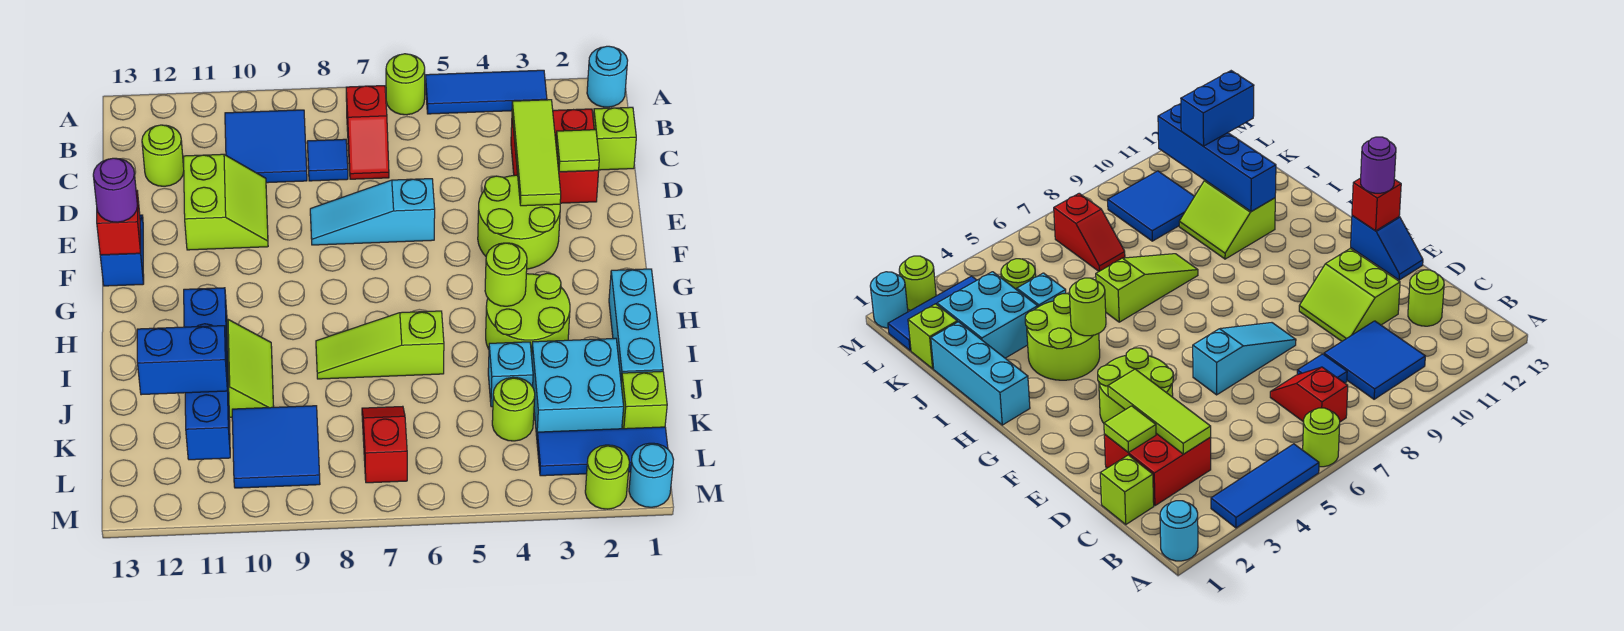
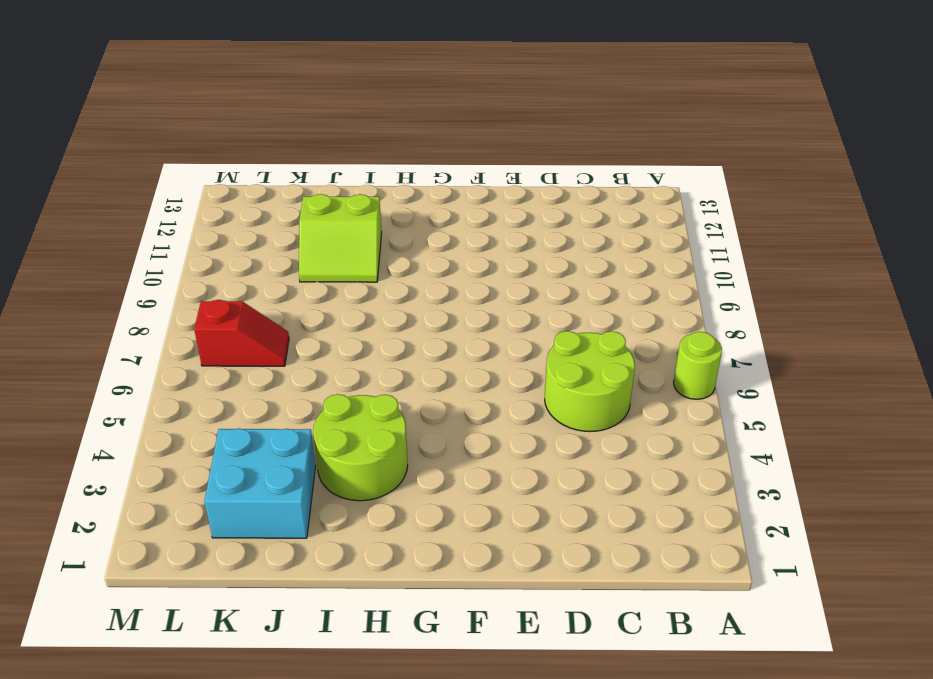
lime 2x2 round brick [545,331,635,432] -> lime 2x2 round brick moved to [478,175,560,269]
none -> cyan 1x1 round brick [587,46,628,107]
none -> blue 1x3 tile [425,70,547,114]
none -> red 1x2 slope [346,86,389,179]
none -> blue 2x2 tile [225,110,307,183]

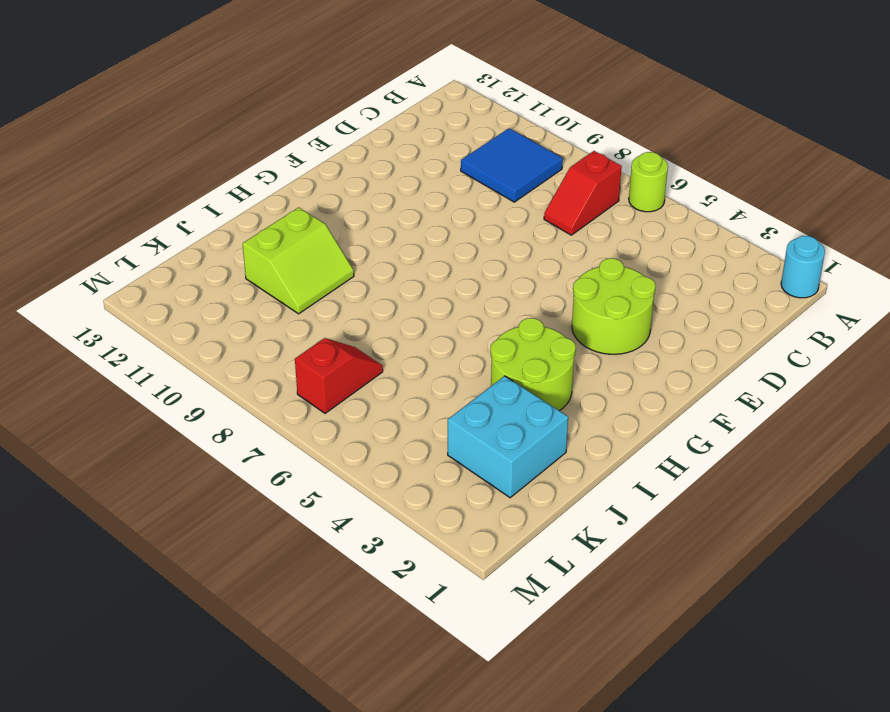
none -> blue 1x3 tile [425,70,547,114]
none -> lime 1x1 brick [593,107,636,170]
none -> red 2x2 brick [511,109,599,203]
none -> blue 1x1 tile [307,139,348,181]

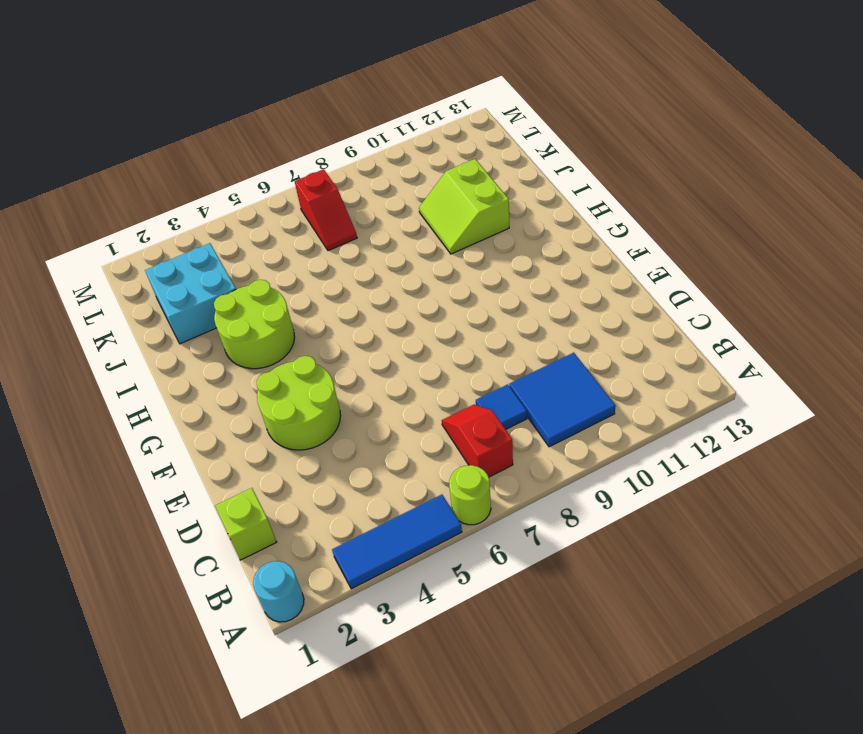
none -> red 2x2 brick [511,109,599,203]
none -> lime 1x1 round brick [142,125,184,186]
none -> lime 2x2 slope [184,154,268,250]
none -> cyan 1x3 slope [310,179,435,245]

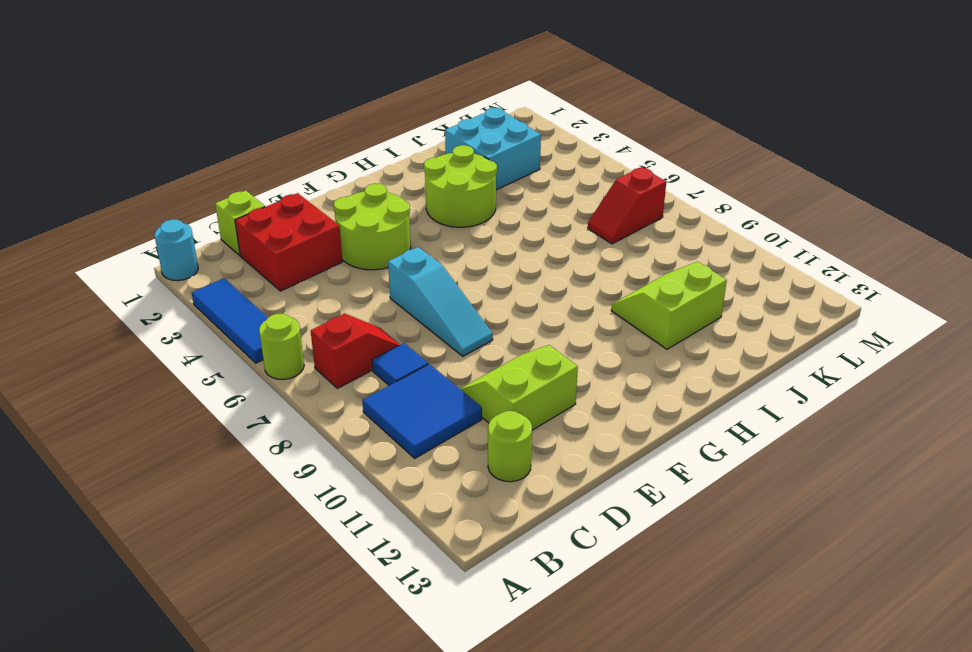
none -> blue 1x2 slope [100,215,144,286]
none -> cyan 1x3 brick [609,269,663,381]
none -> lime 1x3 slope [316,311,444,379]
none -> cyan 1x1 brick [488,342,533,407]

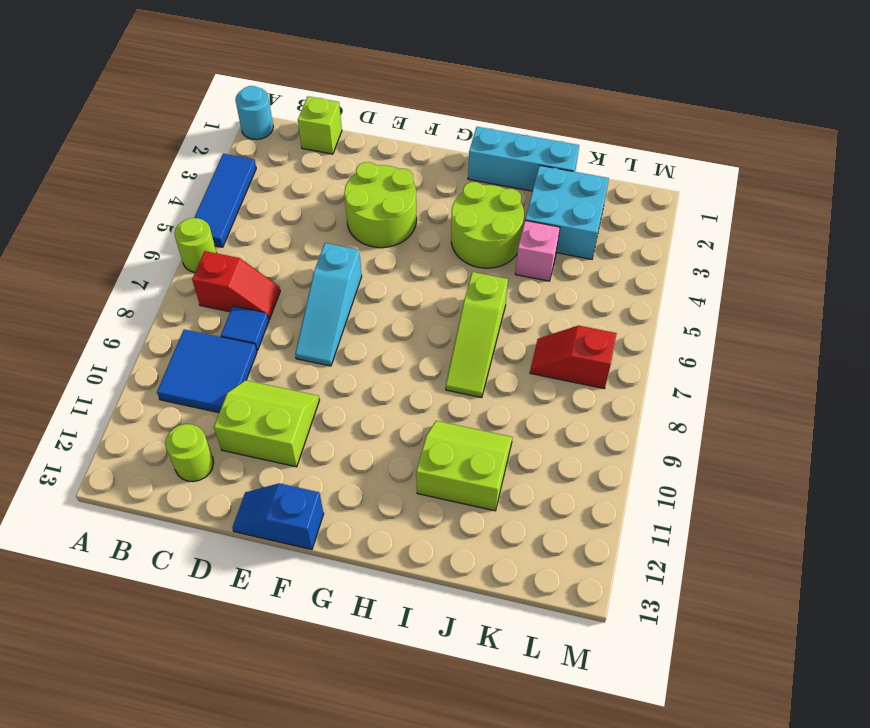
pink 1x1 brick [515,220,560,281] -> cyan 1x1 brick [488,342,533,407]
none -> red 2x2 brick [511,109,599,203]
none -> lime 1x1 brick [621,371,667,429]
none -> lime 1x1 round brick [492,377,535,441]
none -> blue 2x2 tile [232,406,320,488]

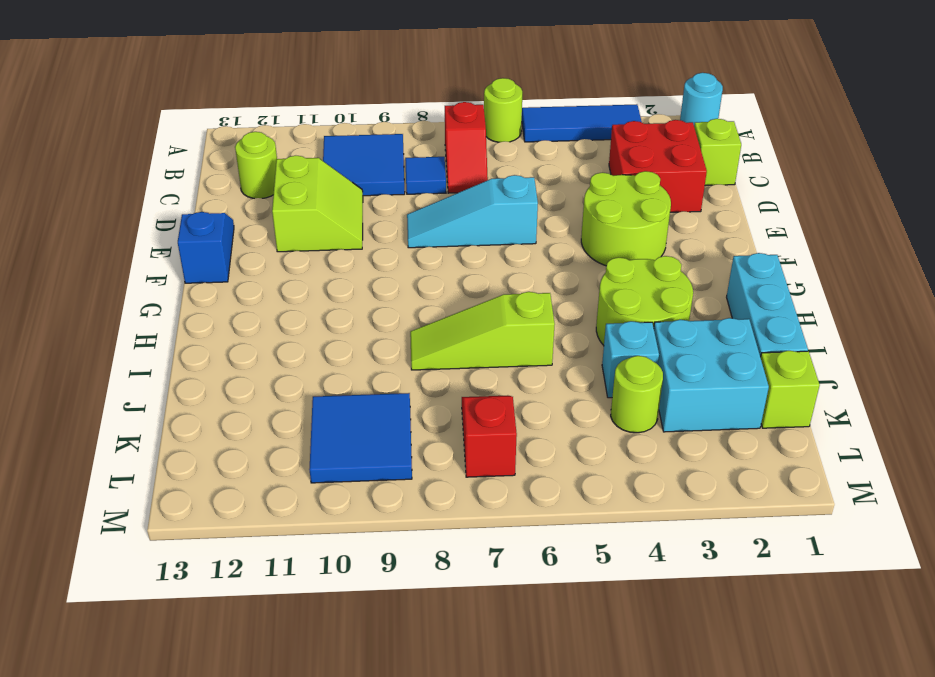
none -> lime 2x2 slope [227,319,274,417]
none -> blue 1x3 tile [537,427,668,476]
none -> cyan 1x1 round brick [629,443,674,507]
none -> lime 1x1 round brick [585,445,629,509]

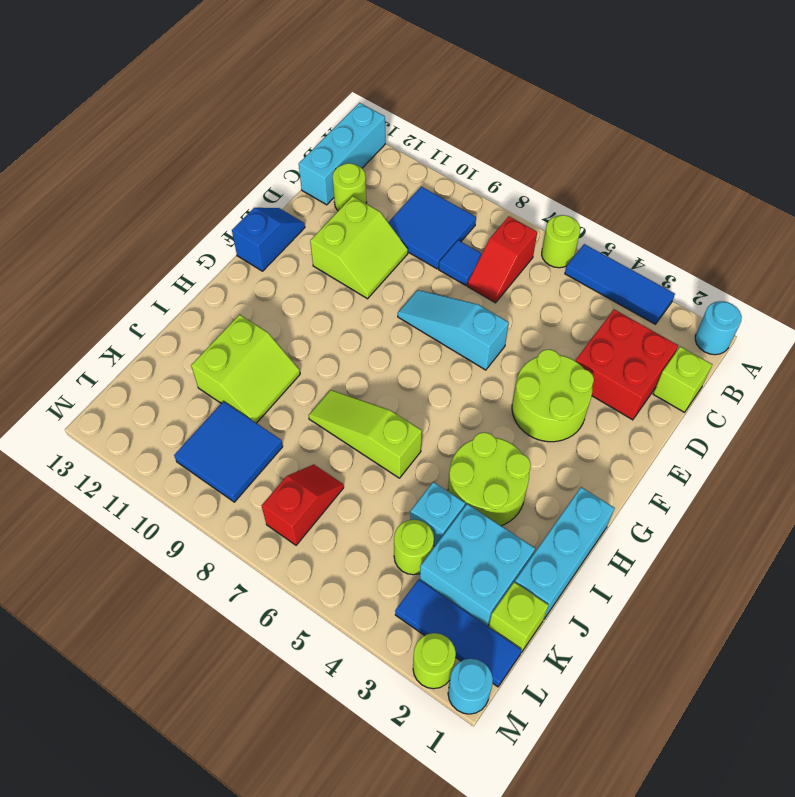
cyan 1x3 brick [299,103,385,205] -> none
none -> lime 1x3 tile [512,100,561,206]
none -> lime 1x1 tile [556,130,599,172]
none -> red 1x1 brick [97,190,141,255]
none -> lime 1x1 round brick [485,243,527,306]

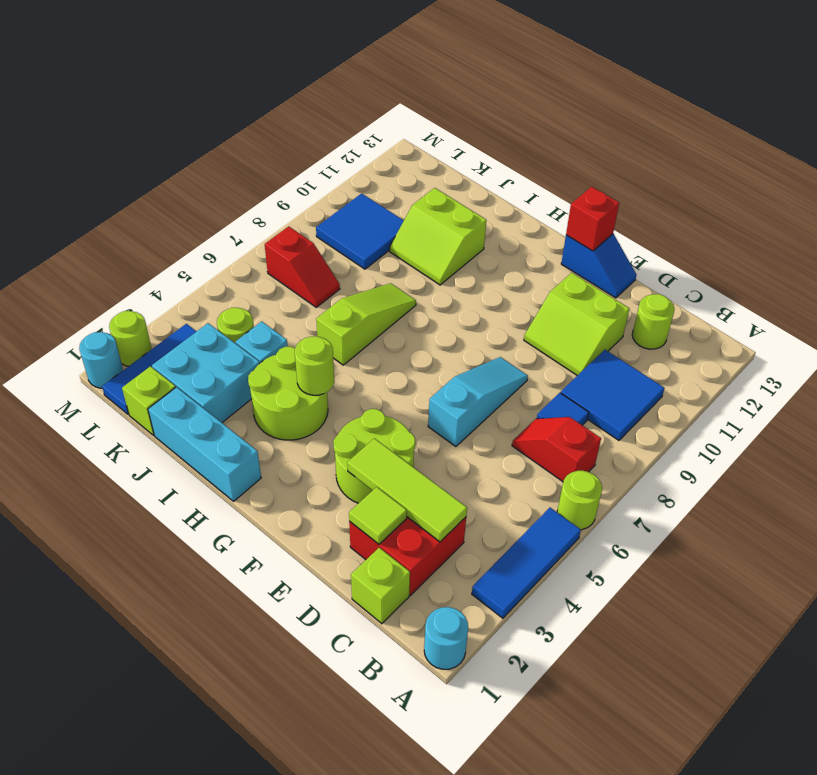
none -> blue 1x4 brick [184,288,230,460]
none -> purple 1x1 round brick [93,158,137,222]
none -> blue 1x2 brick [137,326,227,395]

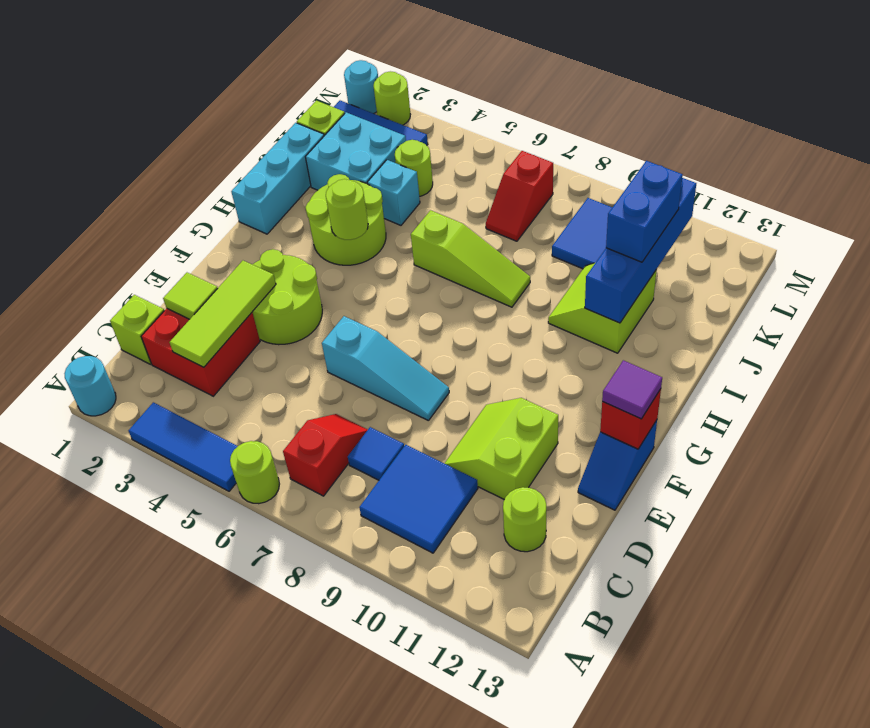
purple 1x1 tile [602,360,662,419] -> purple 1x1 round brick [93,158,137,222]
blue 1x2 brick [606,161,683,262] -> blue 1x2 brick turned to [137,326,227,395]

